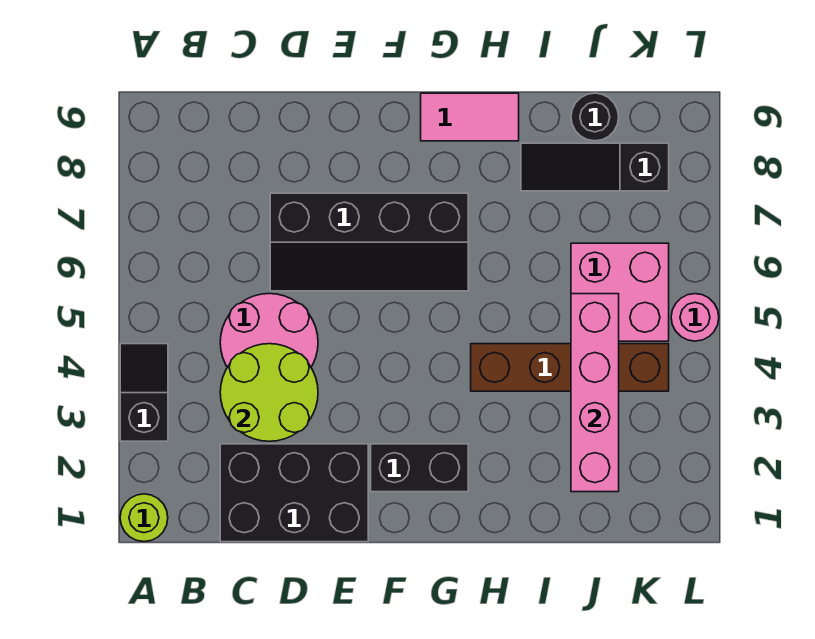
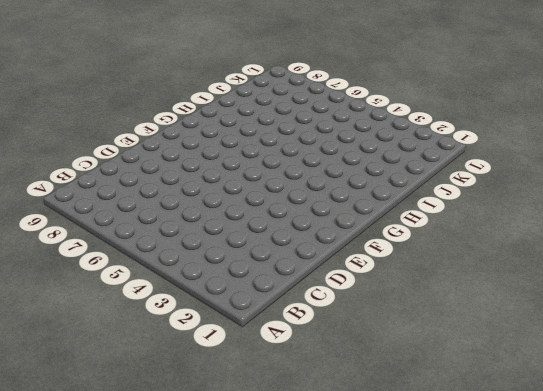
none -> lime 1x1 round brick [120,494,168,542]
none -> black 1x2 slope [120,344,168,441]
none -> black 2x3 brick [220,444,368,542]

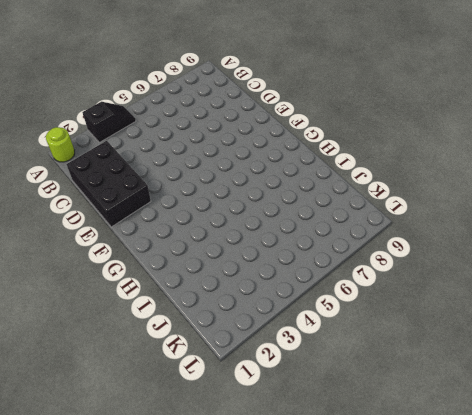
none -> pink 2x2 round brick [220,294,318,367]
none -> black 2x4 slope [270,193,468,291]
none -> black 1x2 brick [371,444,468,492]

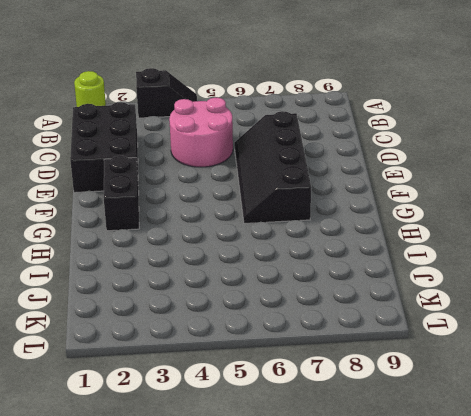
none -> pink 1x2 tile [421,93,519,141]
none -> brown 1x4 brick [471,344,669,391]
none -> black 1x3 slope [521,143,669,191]

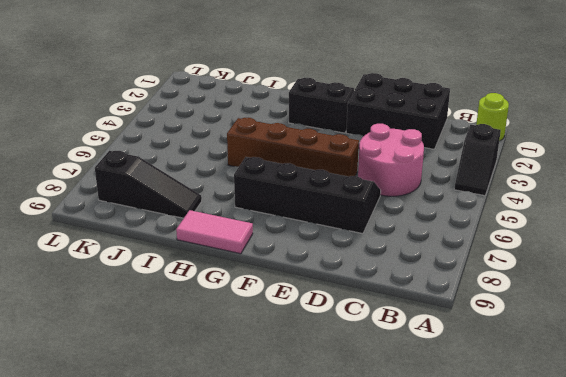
brown 1x4 brick [227,118,359,177] -> brown 1x4 brick moved to [471,344,669,391]
none -> pink 2x2 brick [571,243,669,341]
none -> black 1x1 round brick [571,93,619,141]
none -> pink 1x1 round brick [671,294,719,341]

